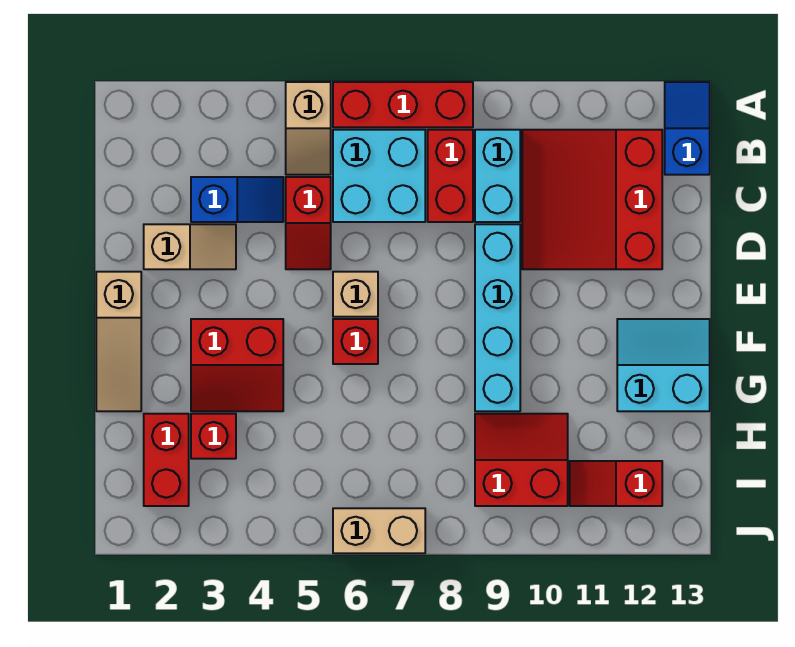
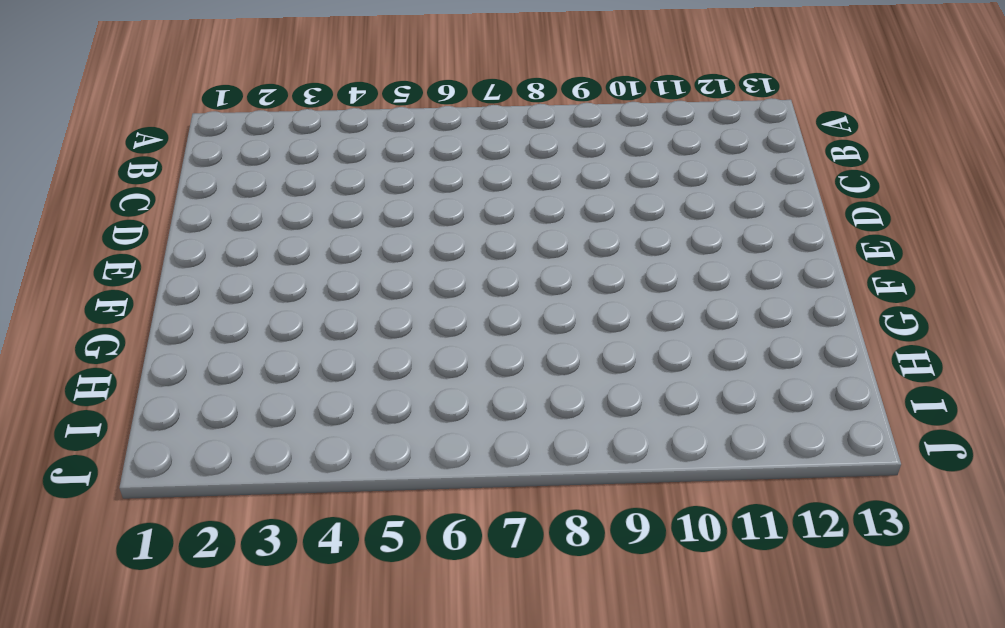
none -> tan 1x2 slope [286,82,331,175]
none -> red 1x3 brick [333,82,473,127]
none -> blue 1x2 slope [665,82,710,175]

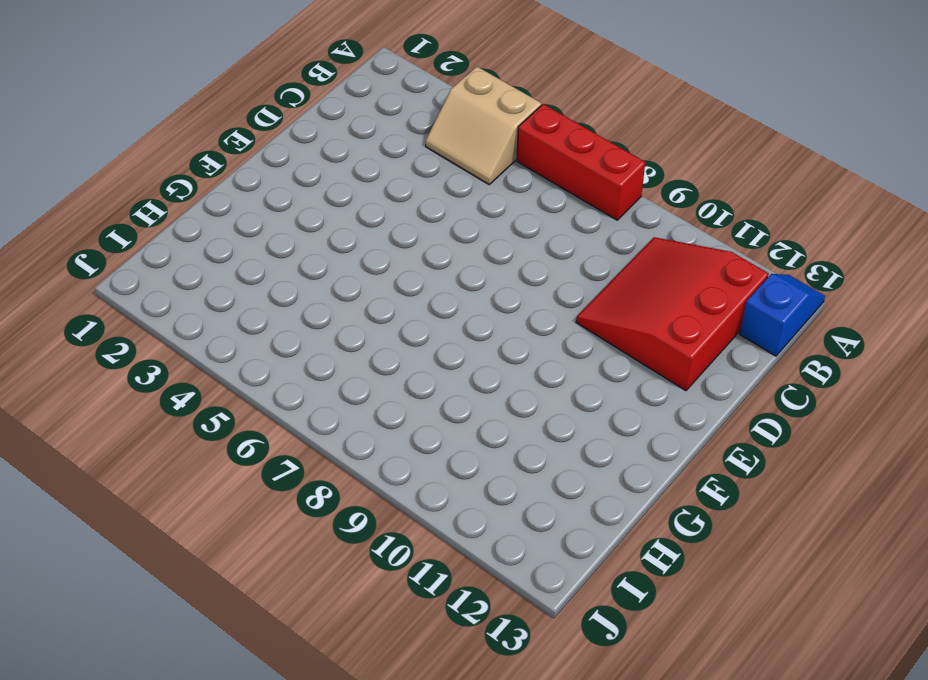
tan 2x2 slope [426,67,541,184] -> tan 1x2 slope [286,82,331,175]
none -> cyan 2x2 brick [333,130,425,222]
none -> red 1x2 brick [428,130,473,222]
none -> cyan 1x2 brick [475,130,520,222]

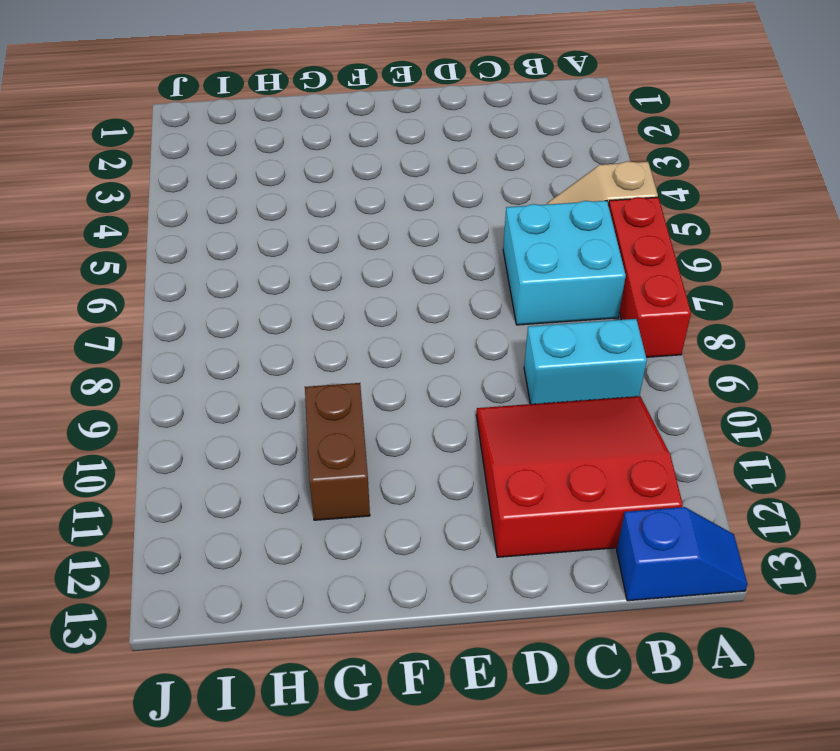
brown 1x2 brick [305,383,370,520] -> none
none -> red 1x2 brick [428,130,473,222]
none -> blue 1x2 slope [191,177,283,222]
none -> red 1x2 slope [286,177,331,269]

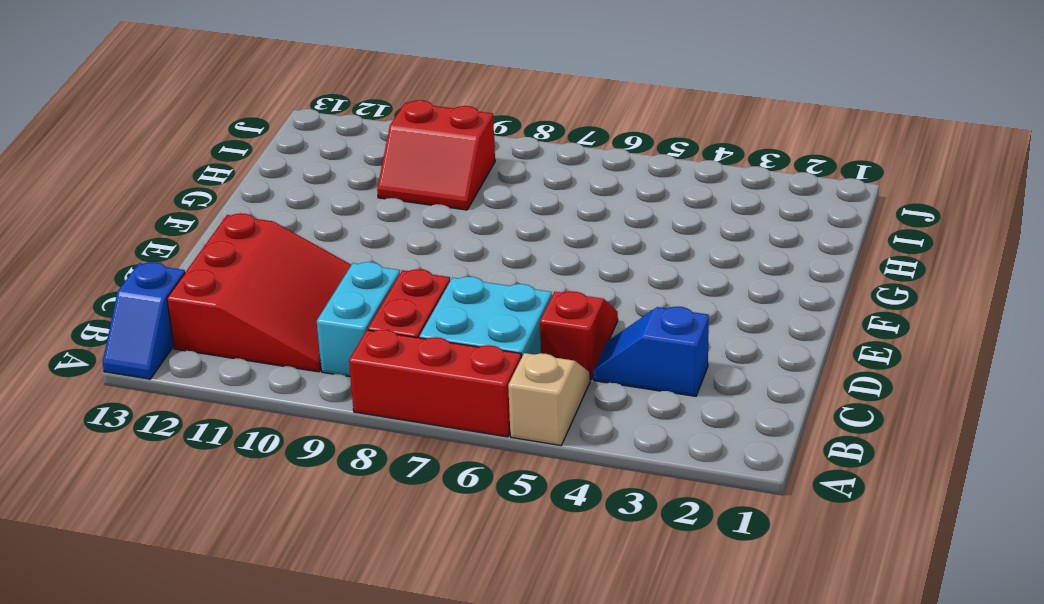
none -> tan 1x2 slope [144,224,236,269]
none -> cyan 1x4 brick [475,224,520,411]
none -> tan 1x3 slope [96,272,141,411]

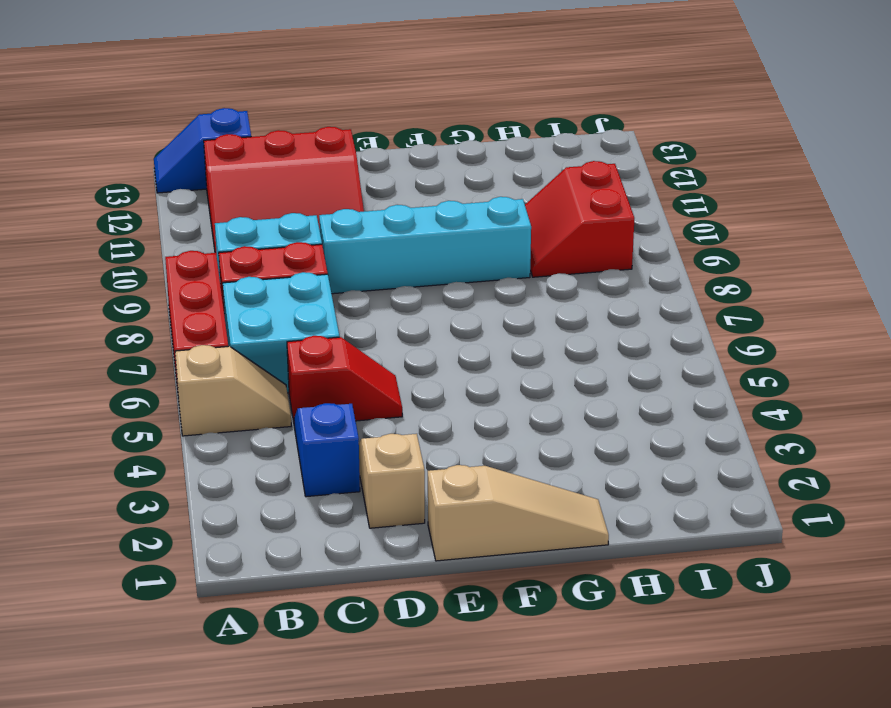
none -> tan 1x1 brick [333,272,378,317]
none -> red 2x2 slope [191,319,283,411]
none -> red 1x1 brick [333,319,378,364]

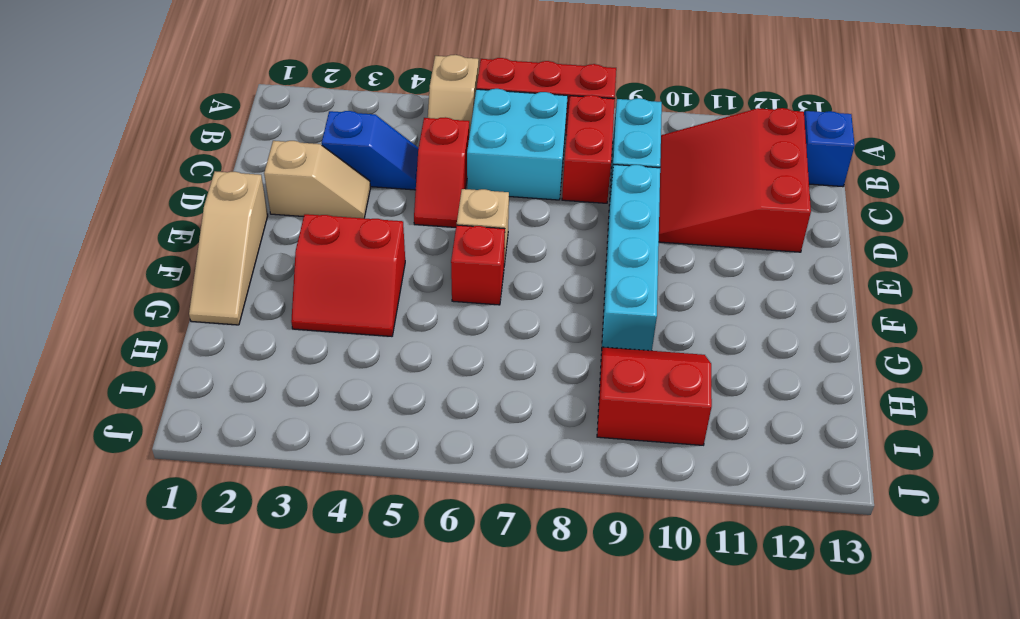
none -> cyan 2x2 slope [617,319,710,411]
none -> red 1x2 brick [144,414,189,506]
none -> red 1x1 brick [191,414,236,459]

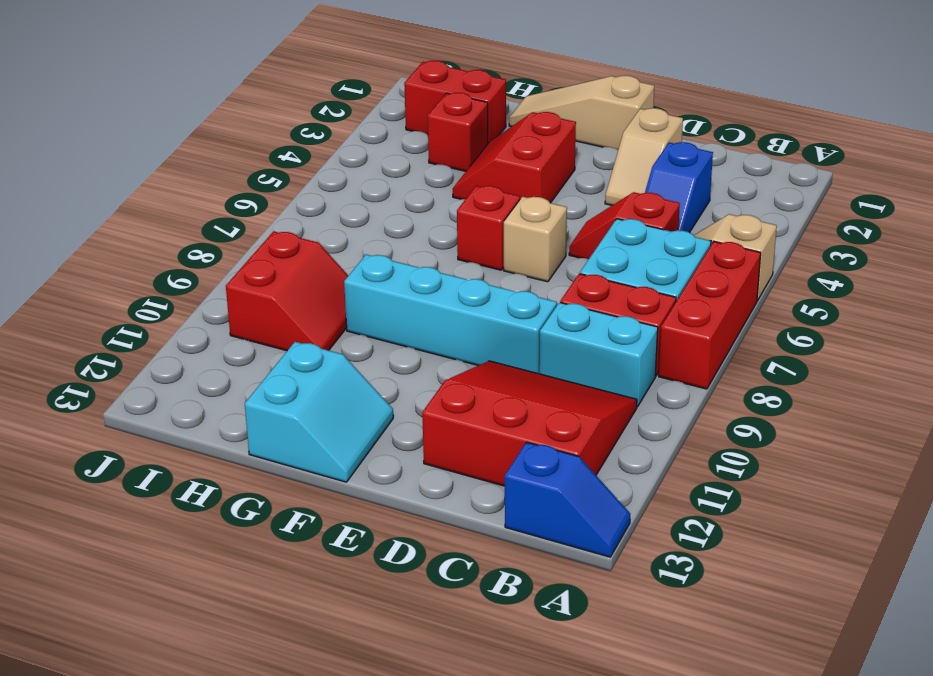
none -> red 1x2 slope [570,461,662,506]
none -> tan 1x2 brick [333,508,425,553]

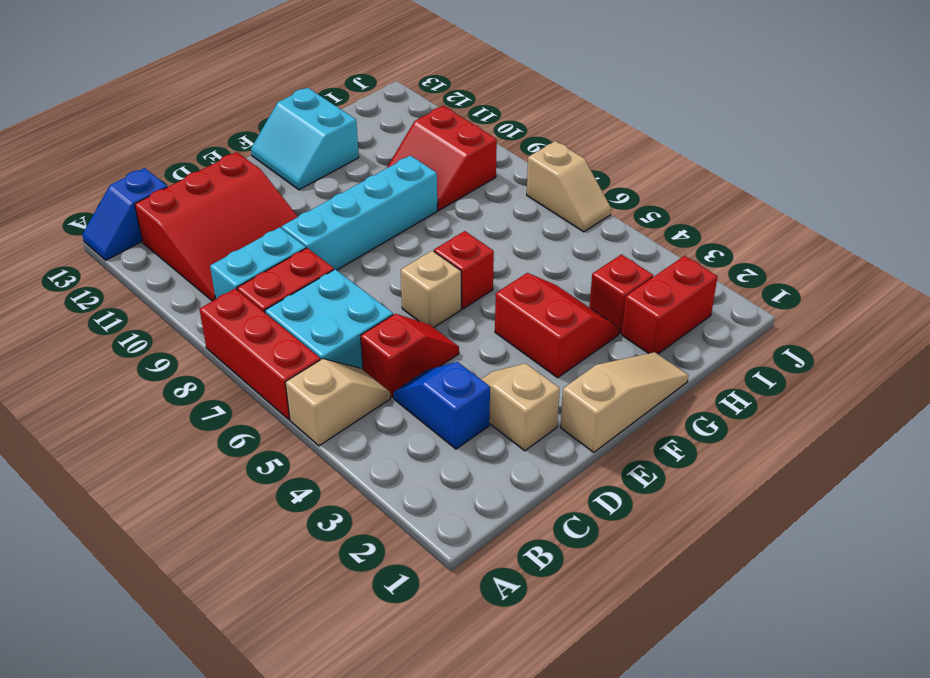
tan 1x2 slope [527,141,611,232] -> tan 1x2 brick [333,508,425,553]
none -> red 1x2 slope [570,461,662,506]

